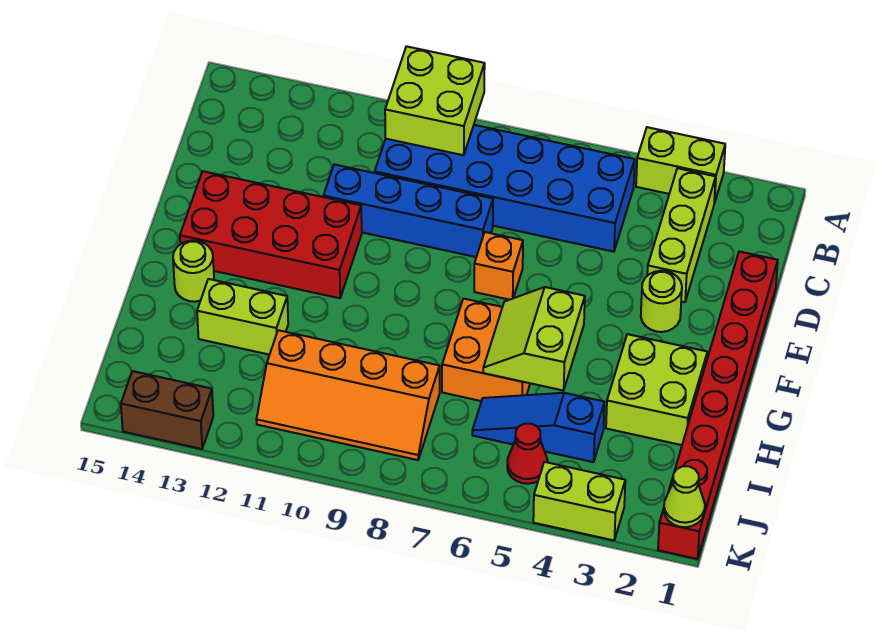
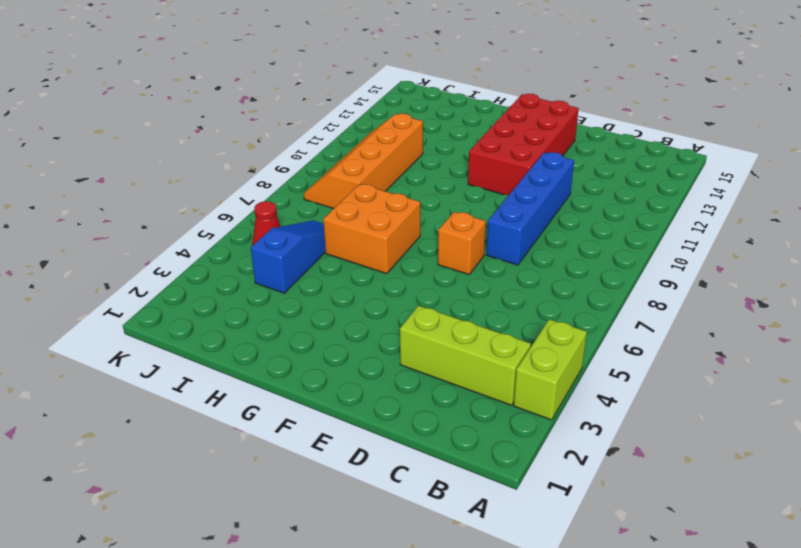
none -> blue 2x6 brick [375,125,635,252]
none -> red 1x8 brick [658,252,778,559]
none -> lime 1x1 round brick [641,271,682,332]

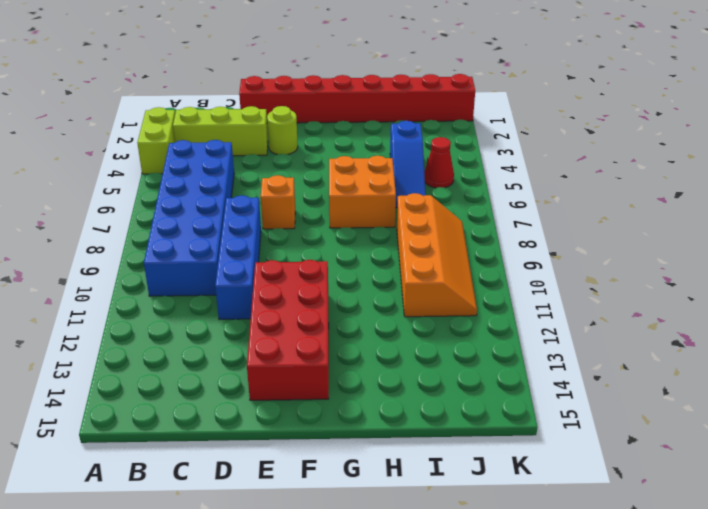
none -> lime 2x2 brick [606,334,707,445]
none -> lime 1x1 round brick [173,240,214,302]
none -> lime 1x2 brick [197,279,288,355]

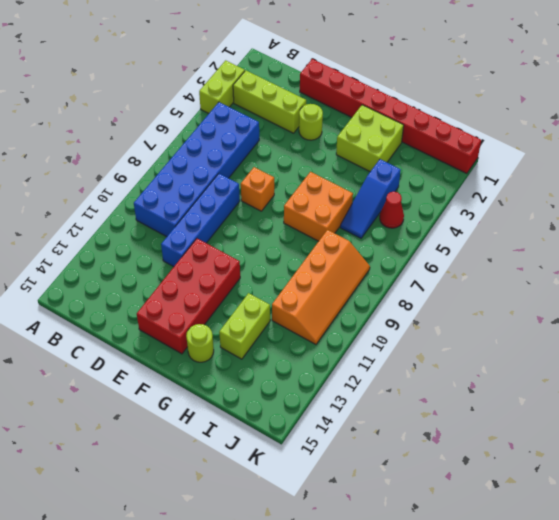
none -> lime 1x2 brick [533,462,625,540]
none -> brown 1x2 brick [121,371,213,449]
none -> lime 2x2 brick [385,46,485,155]

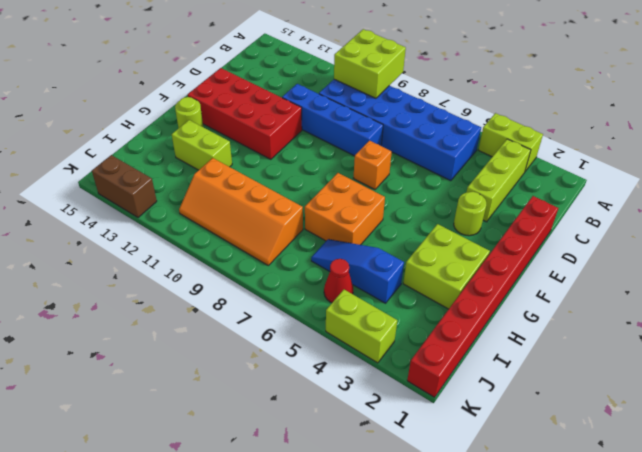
none -> lime 2x2 slope [483,287,585,391]
none -> lime 1x1 cone [664,466,705,527]

